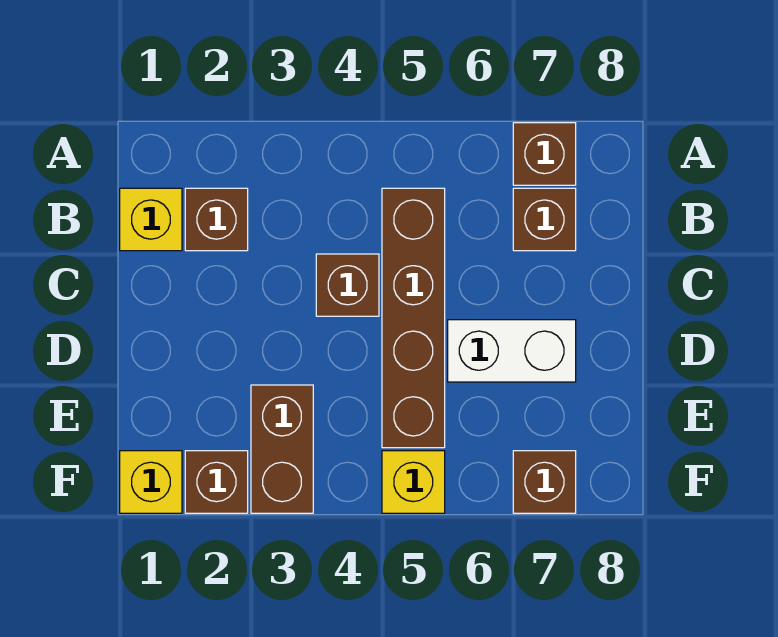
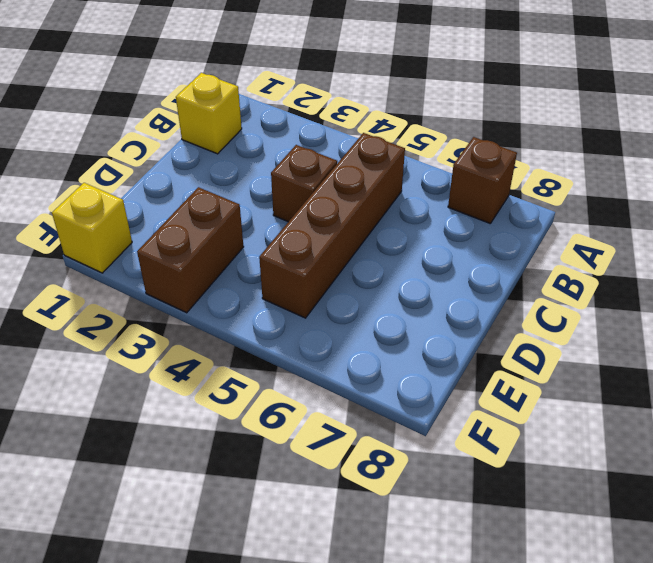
none -> brown 1x1 brick [185,188,248,251]
none -> brown 1x1 brick [513,188,576,251]
none -> white 1x2 brick [448,320,576,382]

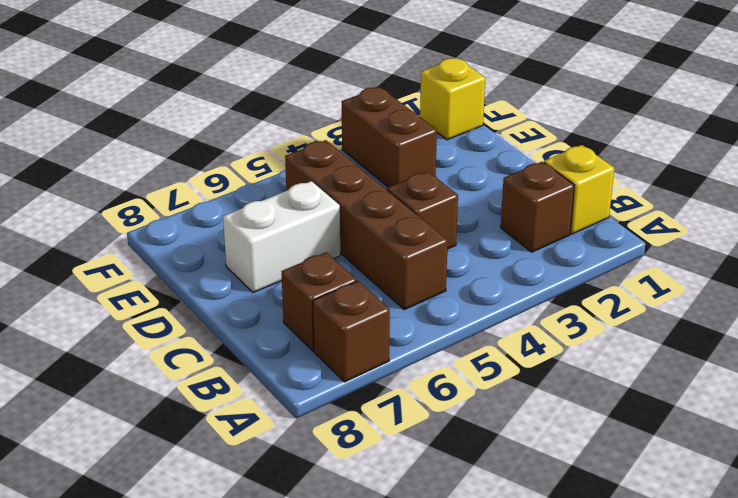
none -> brown 1x1 brick [185,451,248,513]
none -> yellow 1x1 brick [382,451,445,513]
none -> brown 1x1 brick [513,451,576,513]

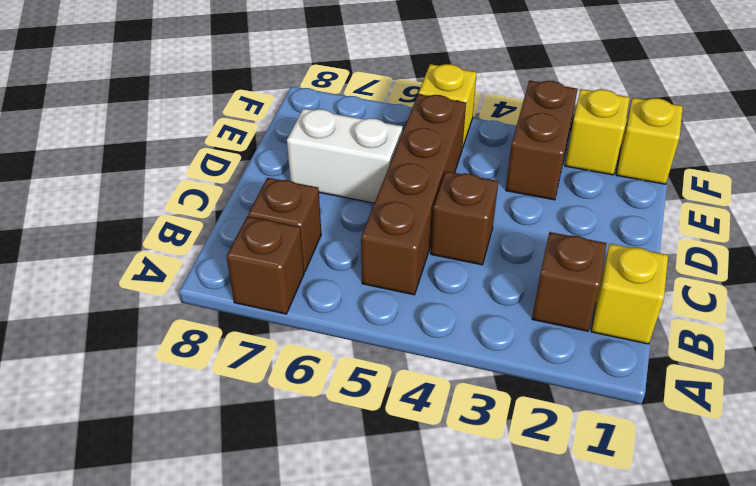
yellow 1x1 brick [565,89,630,175] -> brown 1x1 brick [185,451,248,513]
none -> brown 1x1 brick [513,451,576,513]

